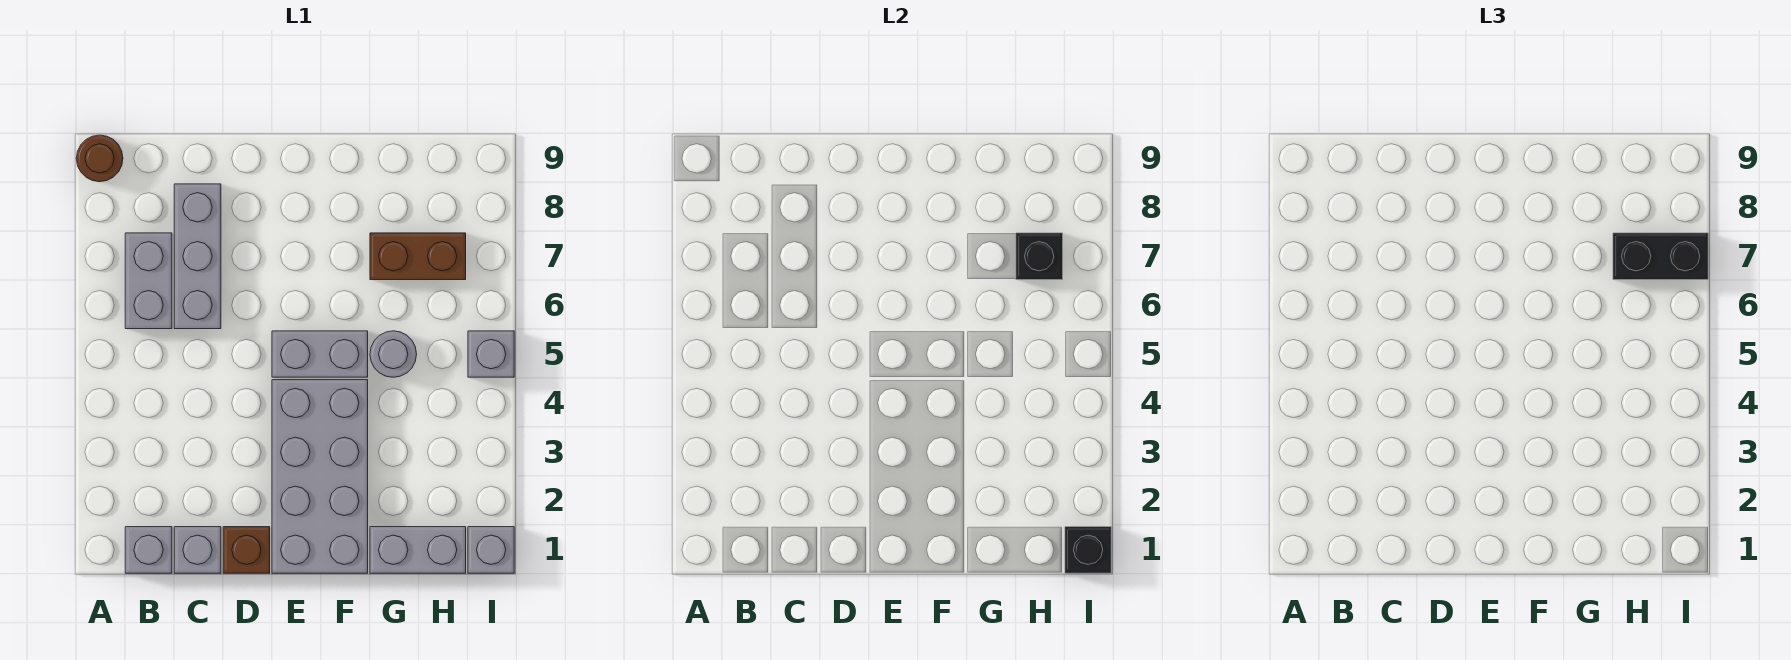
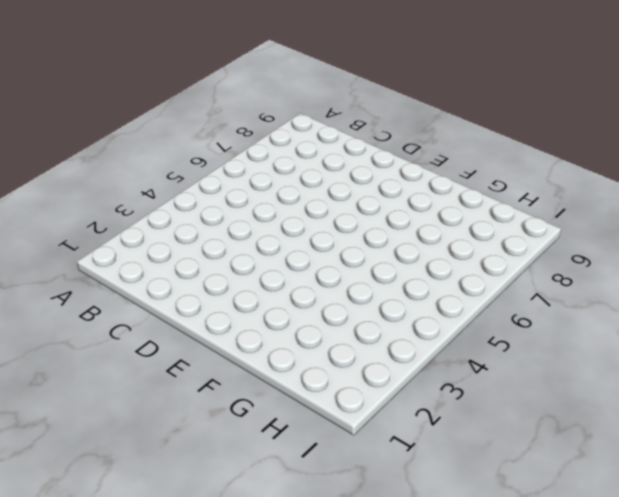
none -> brown 1x1 round brick [76,135,123,182]
none -> grey 1x1 brick [125,527,172,573]
none -> grey 1x2 brick [125,233,172,329]

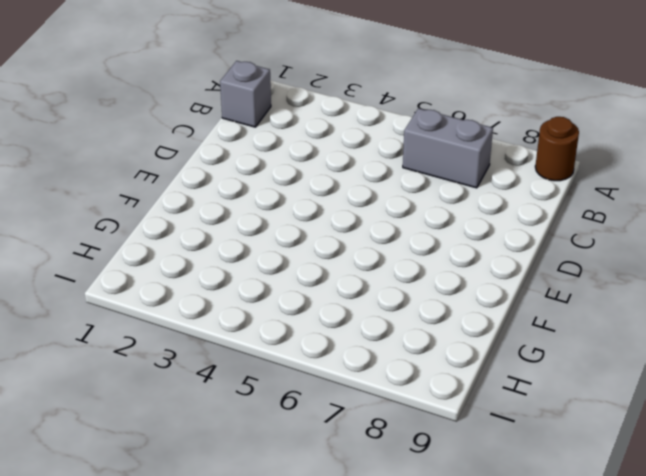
none -> grey 1x1 brick [174,527,221,573]
none -> grey 1x3 brick [174,184,221,329]
none -> brown 1x1 brick [223,527,270,573]

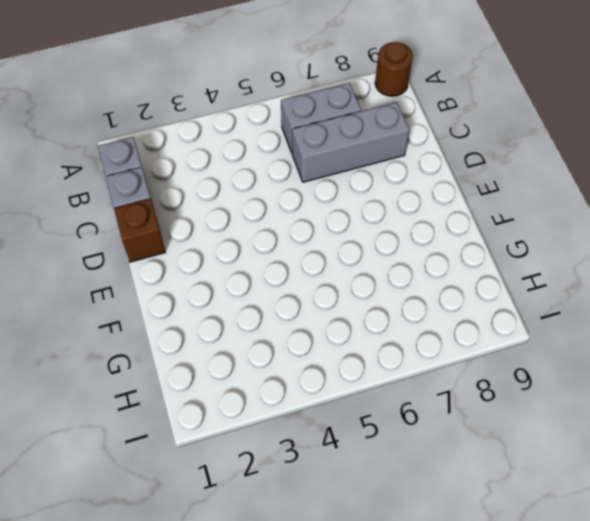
none -> grey 2x4 brick [272,380,368,573]
none -> grey 1x2 brick [272,331,368,377]
none -> grey 1x2 brick [370,527,466,573]

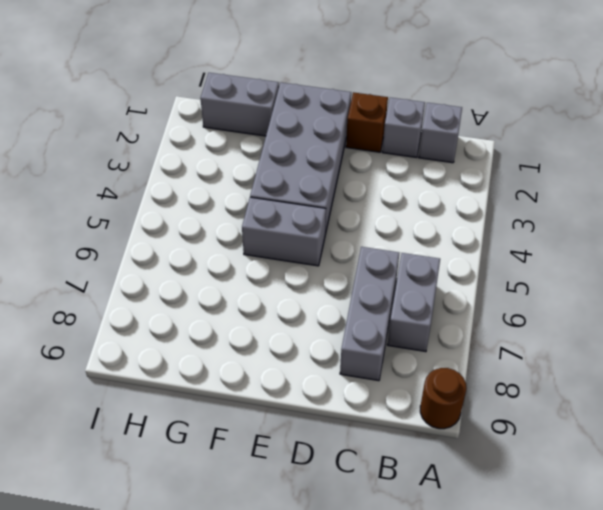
none -> grey 1x1 round brick [370,331,417,377]
none -> brown 1x2 brick [370,233,466,280]
none -> grey 1x1 brick [468,527,514,573]

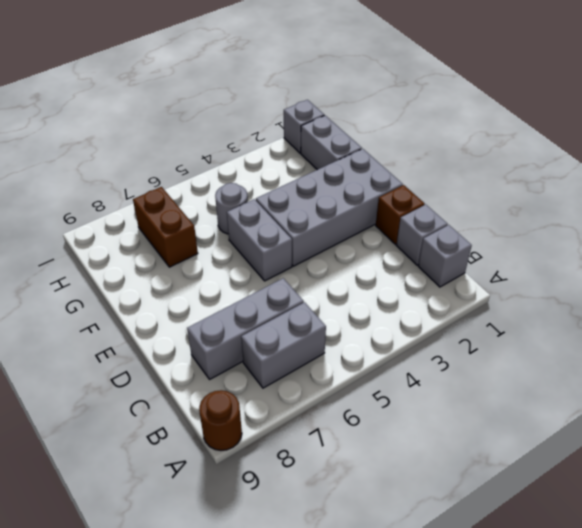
none -> grey 1x1 brick [468,331,514,377]
none -> black 1x1 brick [1016,233,1063,280]
none -> black 1x1 brick [1065,527,1111,573]

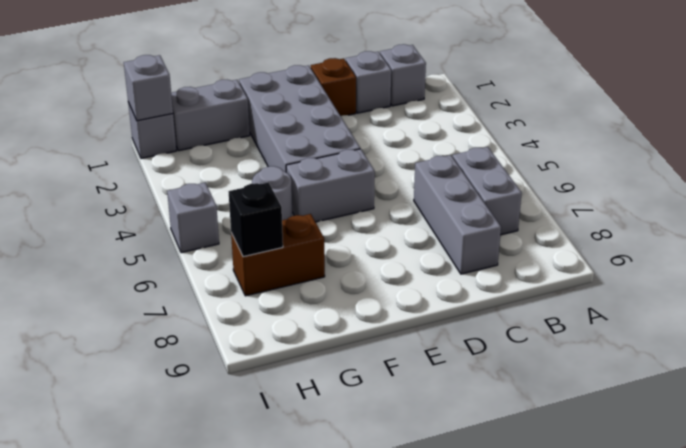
grey 1x1 brick [124,55,173,121] -> black 1x1 brick [1065,527,1111,573]
none -> brown 1x1 round brick [76,135,123,182]
none -> black 1x2 brick [1613,233,1708,280]

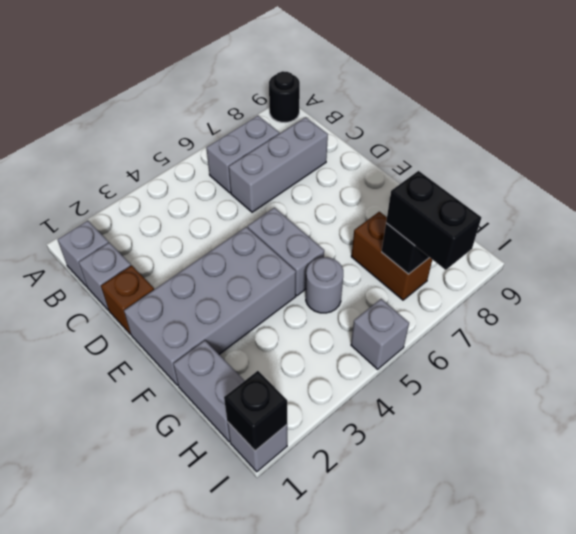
black 1x1 round brick [269,71,300,123] -> brown 1x1 round brick [76,135,123,182]

